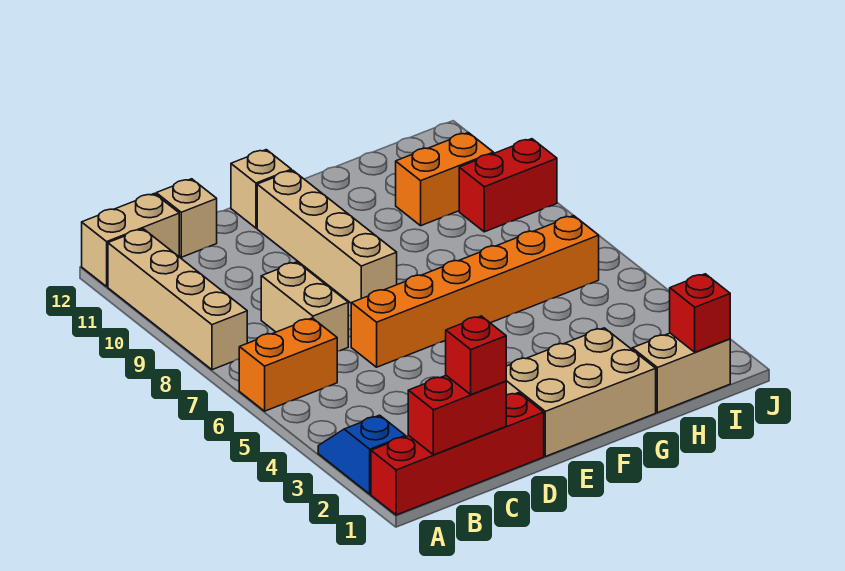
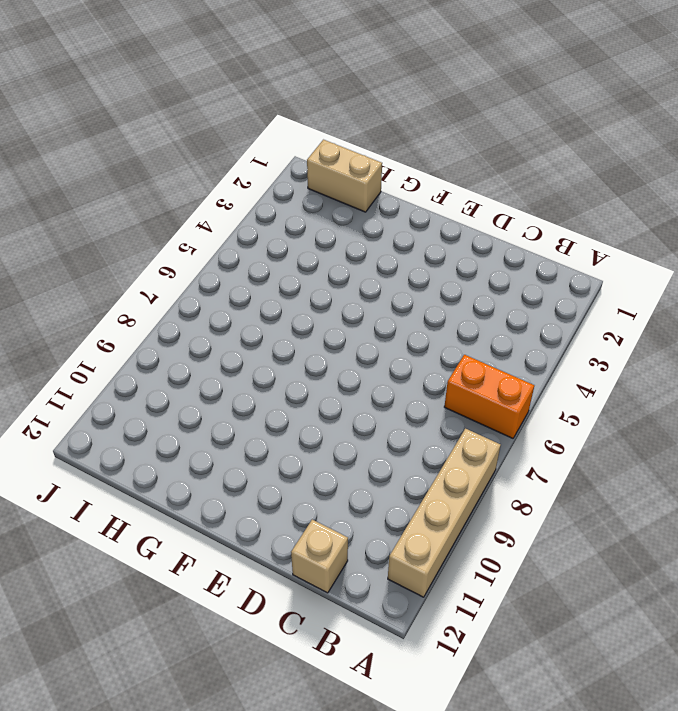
none -> red 1x4 brick [371,393,544,515]
none -> blue 1x2 slope [318,415,405,494]
none -> tan 1x2 brick [82,193,179,286]

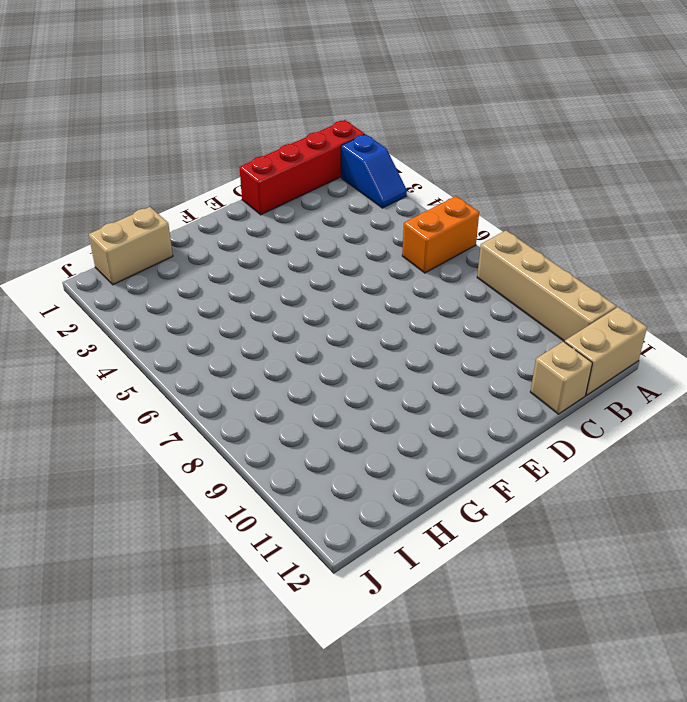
none -> tan 1x2 brick [261,262,348,351]
none -> orange 1x6 brick [351,216,599,367]
none -> tan 2x3 brick [506,328,656,456]

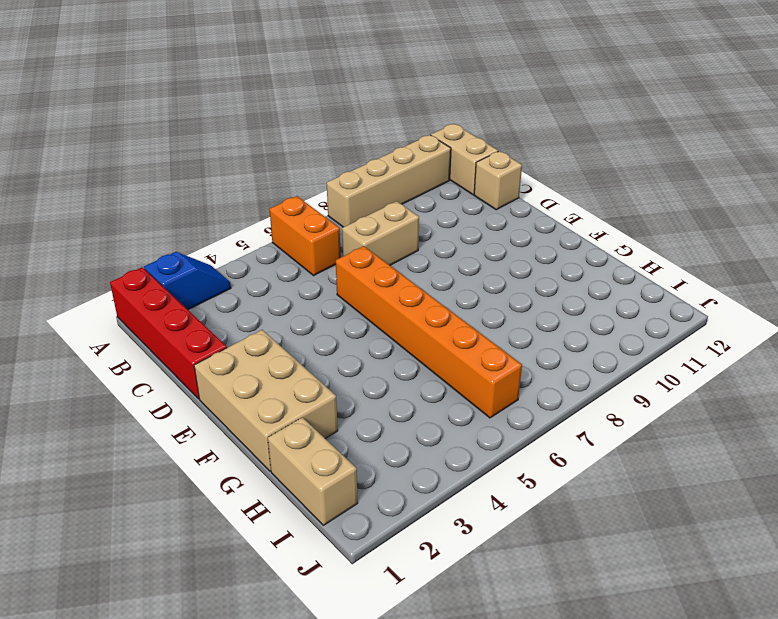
none -> tan 1x4 brick [257,170,397,303]
none -> tan 1x1 brick [231,150,291,228]
none -> orange 1x2 brick [396,133,493,226]

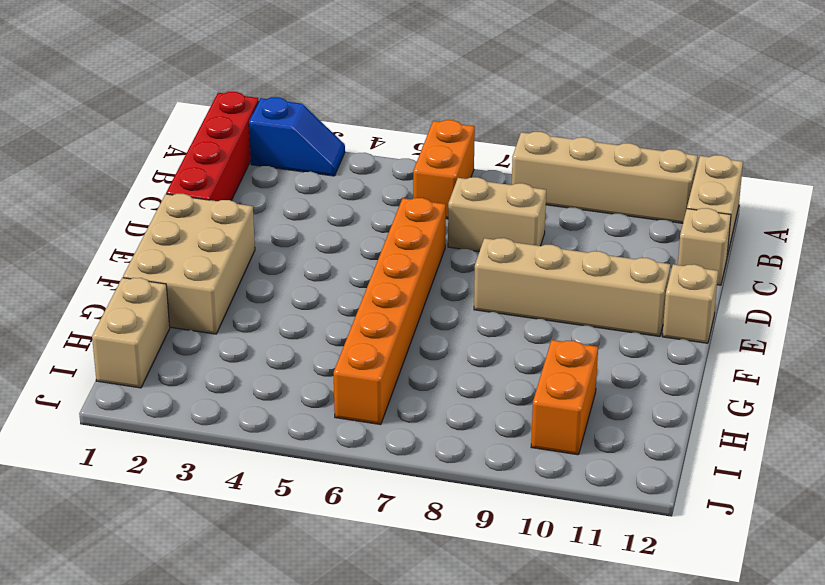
none -> red 1x2 brick [459,139,557,232]
none -> red 1x2 brick [408,376,506,455]
none -> red 1x1 brick [670,274,730,352]

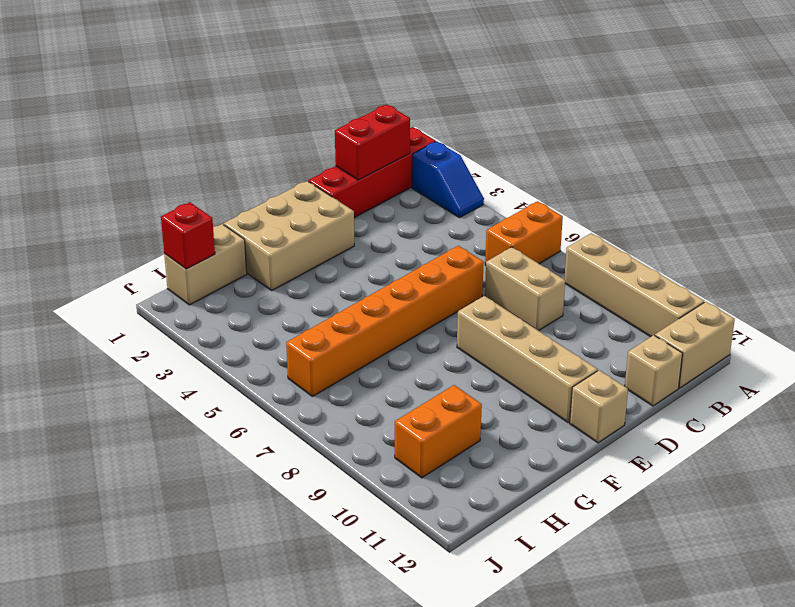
none -> red 1x2 brick [459,139,557,232]
none -> red 1x1 brick [446,316,506,395]

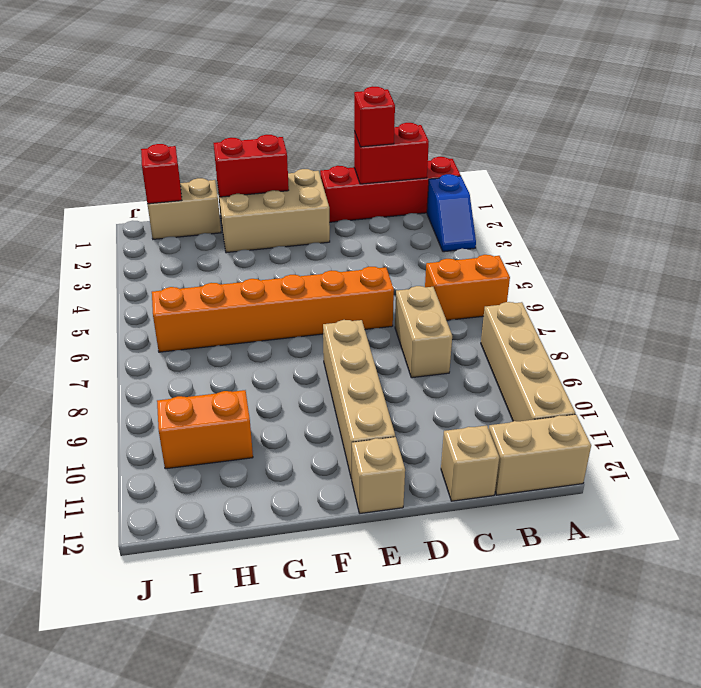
red 1x2 brick [214,135,289,197] -> red 1x2 brick moved to [459,139,557,232]

